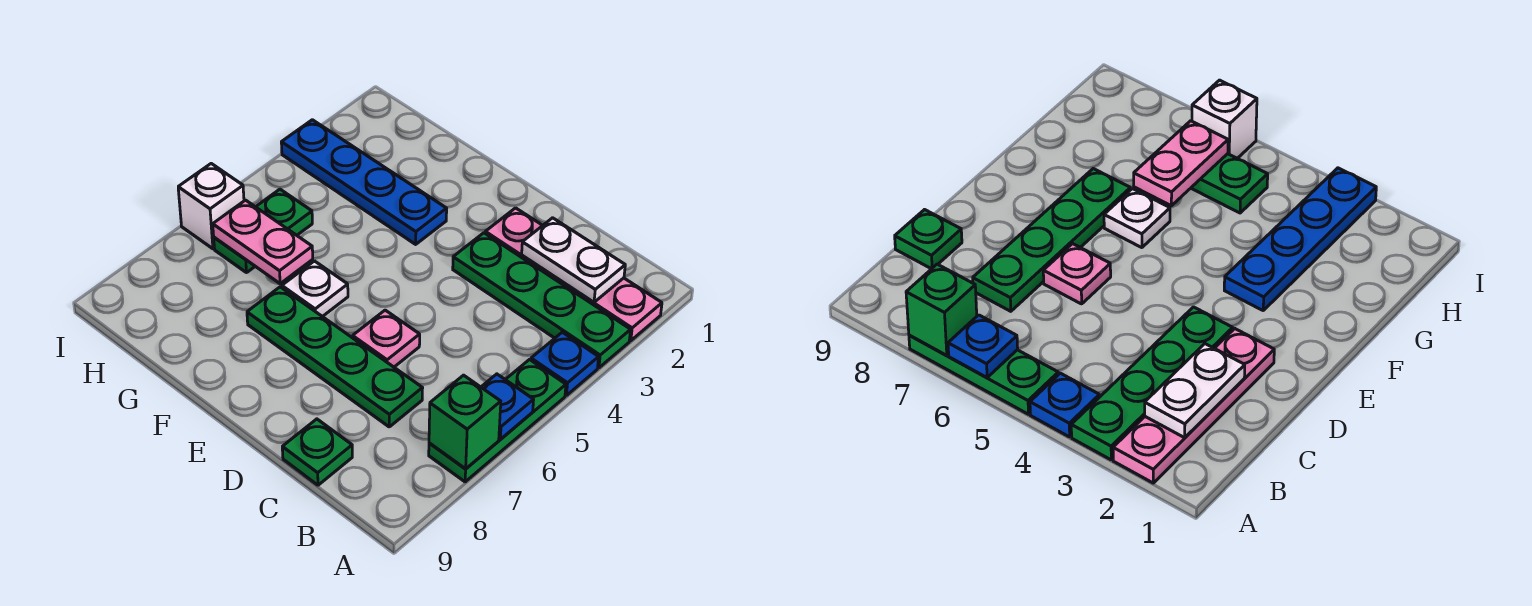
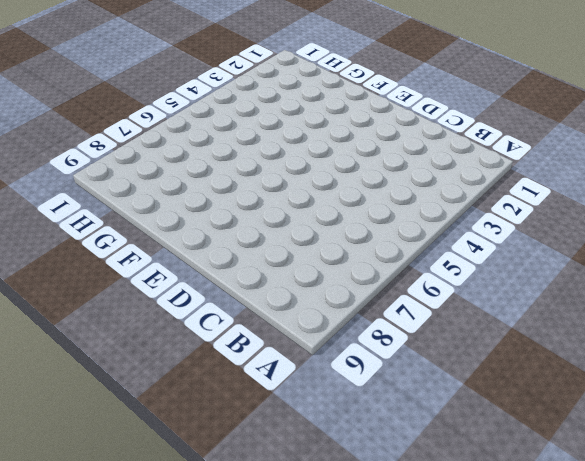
none -> pink 1x4 plate [485,208,662,341]
none -> green 1x4 plate [453,233,631,368]
none -> blue 1x1 plate [531,332,599,395]

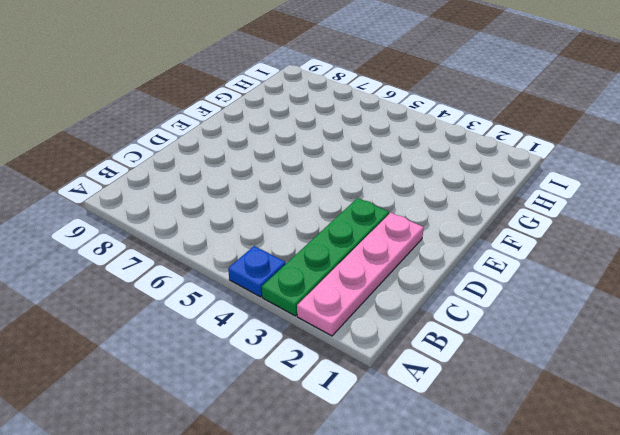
none -> green 1x3 plate [429,360,566,482]
none -> green 1x4 plate [247,287,423,427]
none -> green 1x1 plate [282,419,352,485]

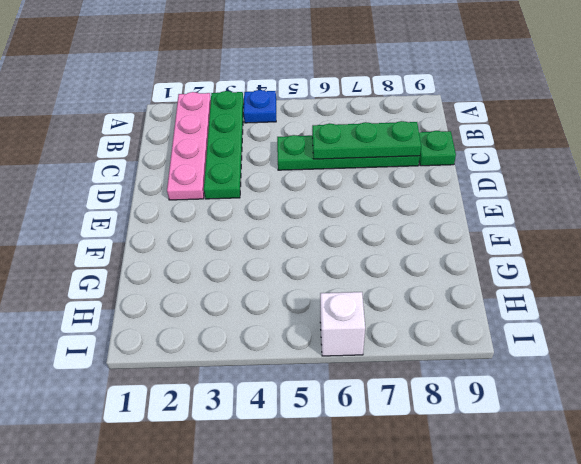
green 1x4 plate [277,135,420,170] -> green 1x4 plate turned to [247,287,423,427]
green 1x3 plate [312,121,421,159] -> green 1x3 plate moved to [429,360,566,482]
none -> pink 1x1 plate [353,310,420,367]
none -> blue 1x4 plate [281,120,447,244]
none -> white 1x1 plate [282,261,348,317]

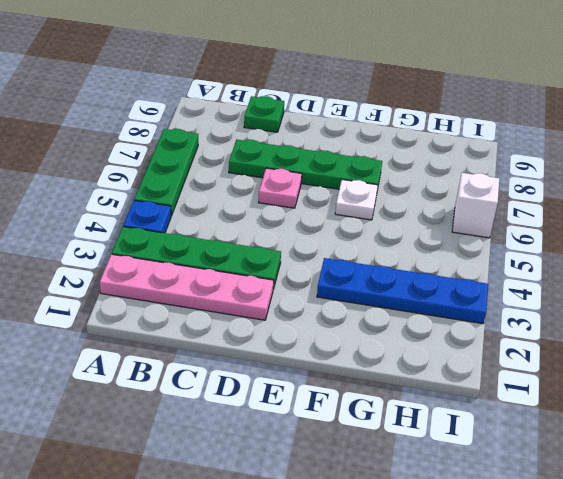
none -> green 1x2 plate [214,189,312,273]
none -> blue 1x1 plate [481,374,534,439]
none -> green 1x1 brick [429,375,501,469]

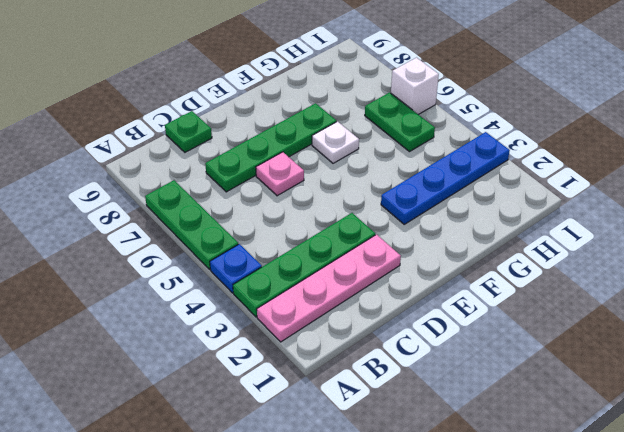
none -> blue 1x1 plate [481,374,534,439]
none -> green 1x1 brick [429,375,501,469]
none -> white 1x2 plate [522,218,625,302]

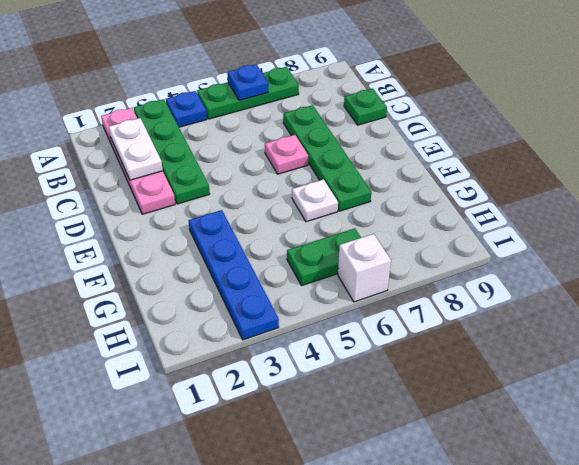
none -> green 1x1 brick [429,375,501,469]
none -> pink 1x2 plate [213,200,313,284]

